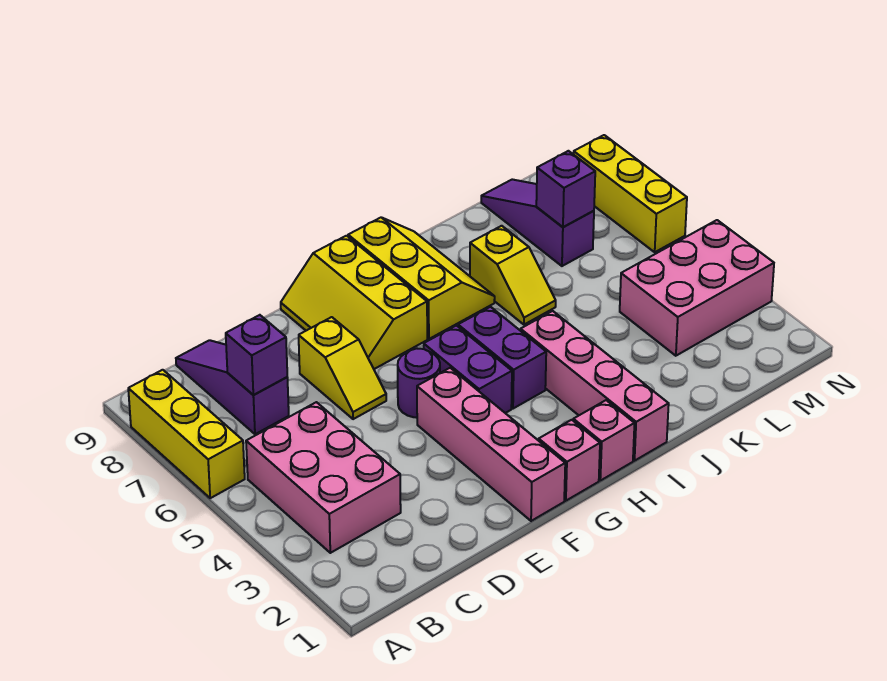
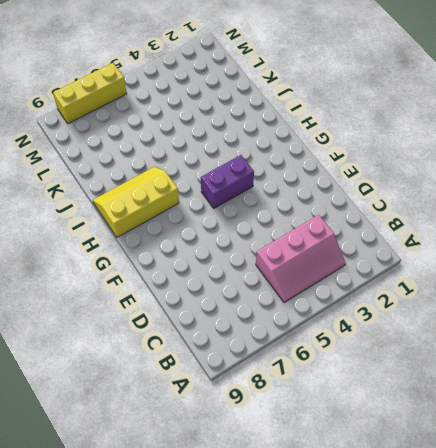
pink 2x3 slope [256,215,346,303] -> pink 2x3 brick [246,402,401,553]
none -> yellow 1x3 brick [128,370,245,498]
none -> purple 1x3 slope [176,340,289,434]
none -> yellow 1x2 slope [299,317,386,419]

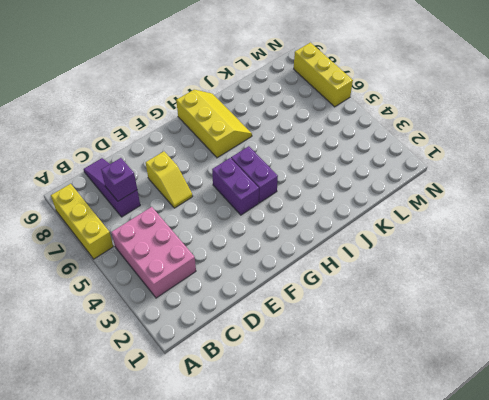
none -> pink 1x4 brick [417,368,565,521]
none -> purple 1x1 round brick [398,348,440,418]
none -> yellow 2x3 slope [281,236,427,369]

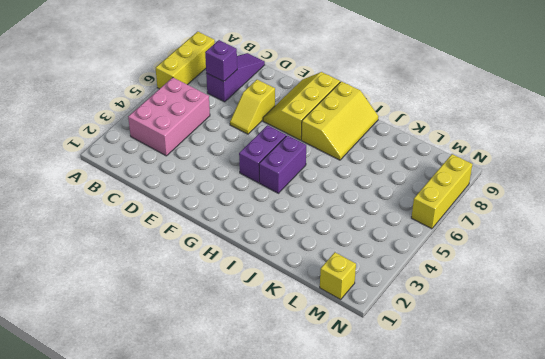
yellow 1x1 brick [320,252,356,299] -> none
none -> pink 1x4 brick [417,368,565,521]
none -> purple 1x1 round brick [398,348,440,418]
none -> pink 1x1 brick [539,420,600,501]

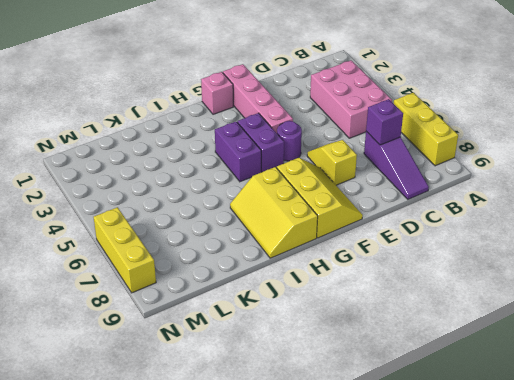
none -> pink 1x1 brick [573,400,635,481]
none -> pink 1x4 brick [521,311,669,461]
none -> yellow 1x2 slope [470,226,556,325]

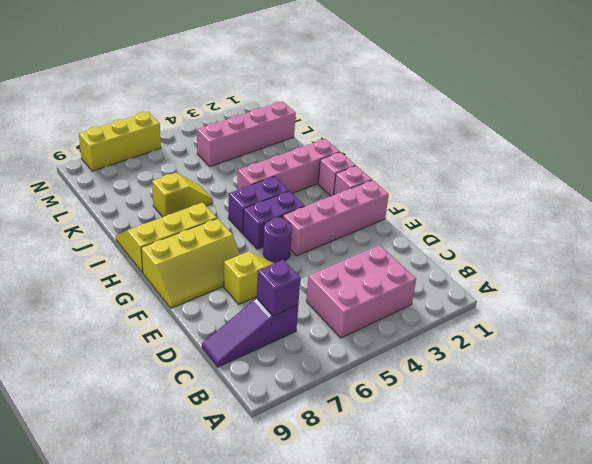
pink 1x4 brick [197,101,296,167] -> pink 2x3 brick [620,220,774,356]
none -> yellow 1x3 brick [128,370,245,498]
none -> purple 1x3 slope [481,179,594,266]
none -> purple 1x1 brick [536,151,595,227]

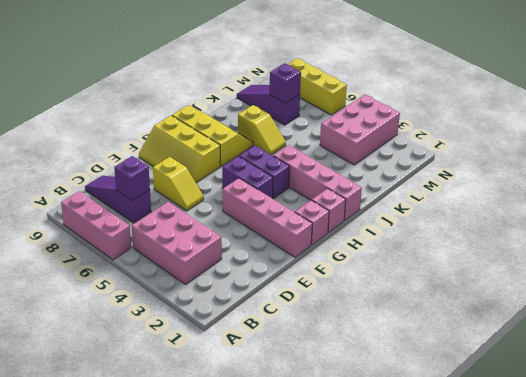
pink 1x3 brick [61,191,131,260] -> yellow 1x3 brick [128,370,245,498]
none -> purple 1x1 round brick [398,348,440,418]

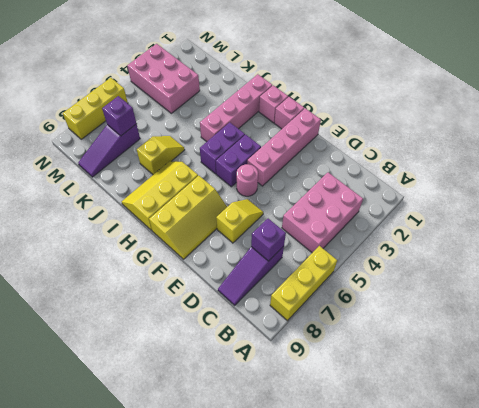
pink 1x1 round brick [237,164,258,196] -> purple 1x1 round brick [398,348,440,418]

